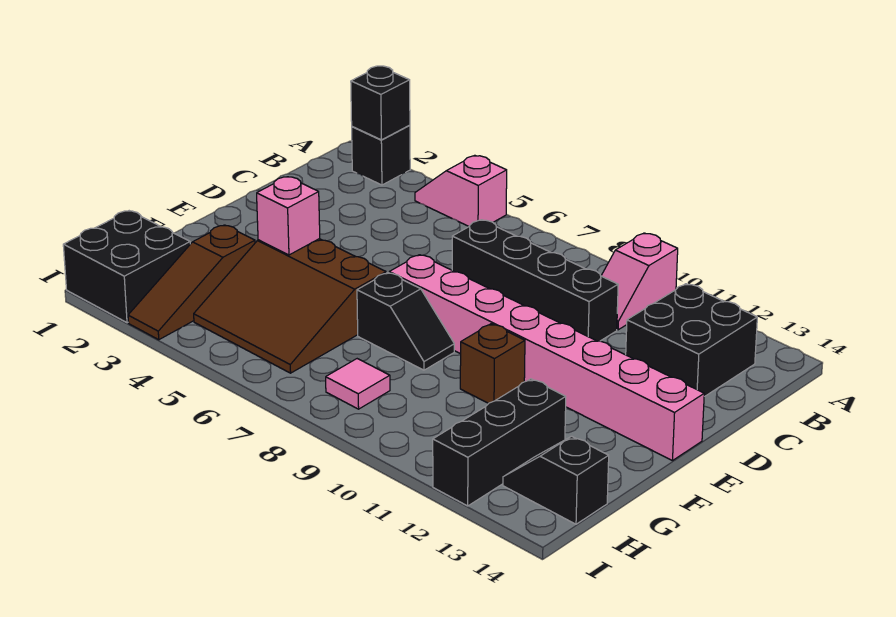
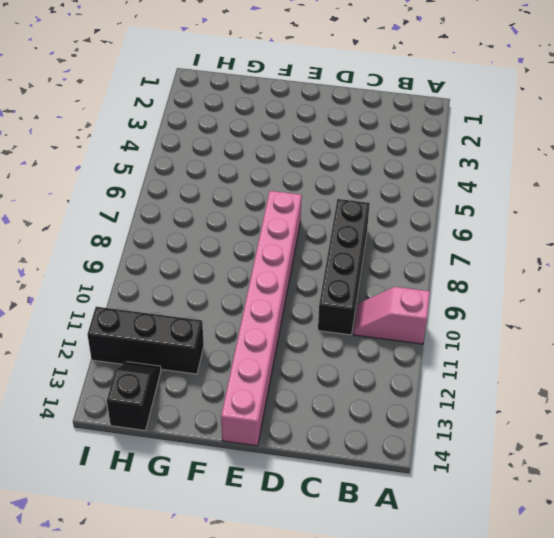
none -> black 1x1 brick [352,125,410,185]
none -> pink 1x2 slope [415,155,507,226]
none -> black 2x2 brick [626,284,757,397]

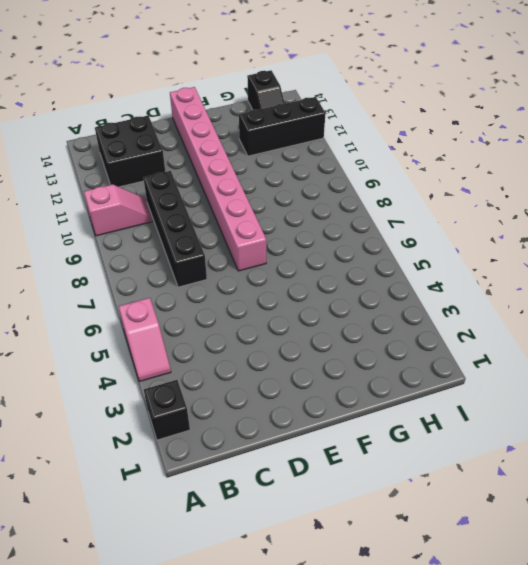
none -> brown 3x3 slope [194,239,386,373]
none -> black 1x2 slope [357,273,454,370]
none -> brown 1x1 brick [460,324,525,403]

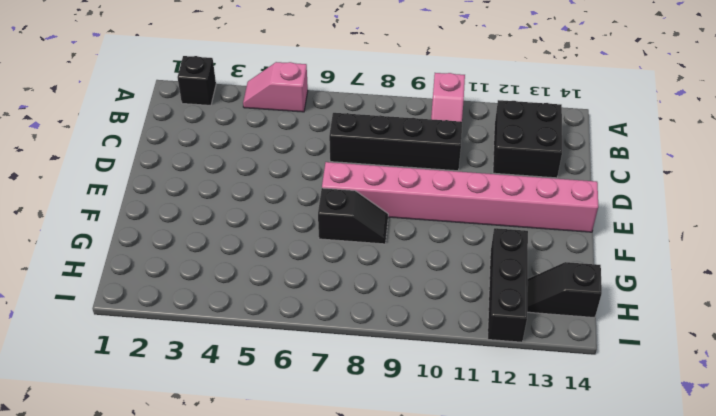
none -> brown 3x3 slope [194,239,386,373]
none -> brown 1x1 brick [460,324,525,403]
none -> brown 1x3 slope [128,225,255,340]

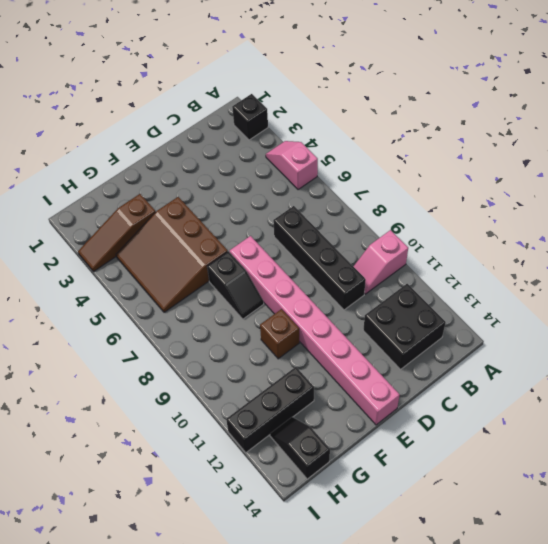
none -> black 2x2 brick [63,211,190,323]
none -> pink 1x1 tile [326,359,390,409]
none -> black 1x1 brick [351,66,410,140]

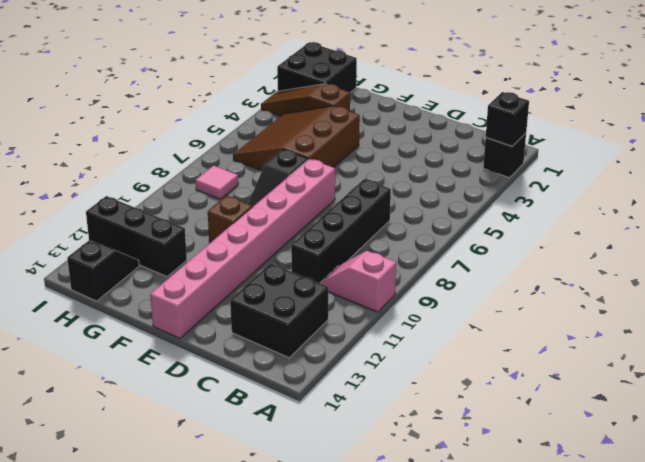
none -> pink 1x2 slope [415,155,507,226]
none -> pink 1x1 brick [257,177,320,255]

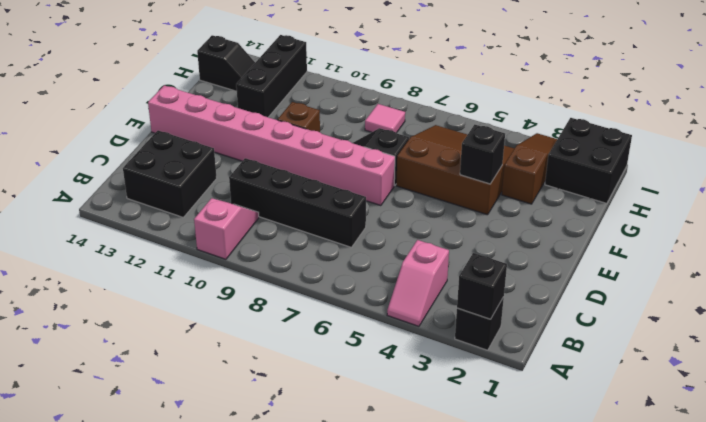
pink 1x2 slope [387,240,449,326] -> pink 1x2 slope turned to [415,155,507,226]
black 1x1 brick [460,125,505,184] -> pink 1x1 brick [257,177,320,255]

